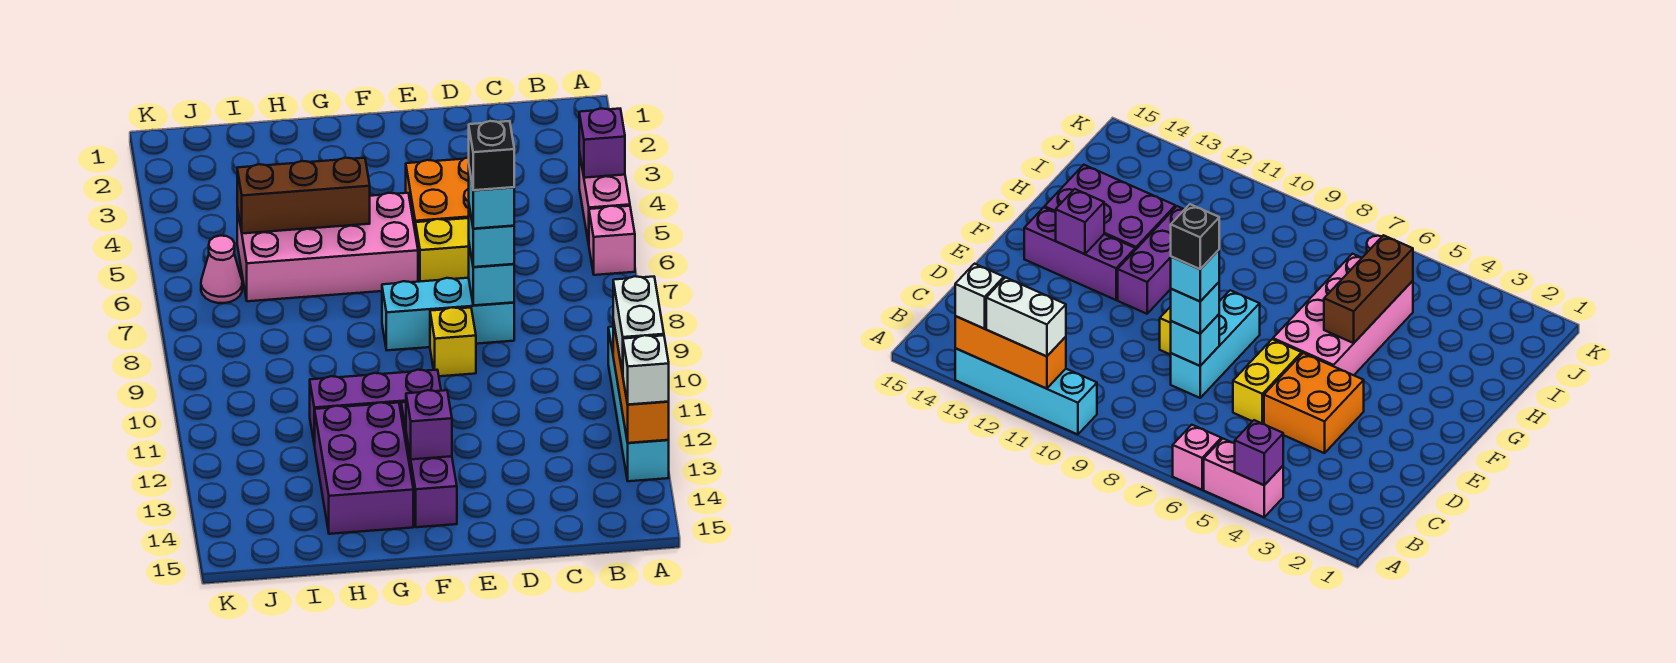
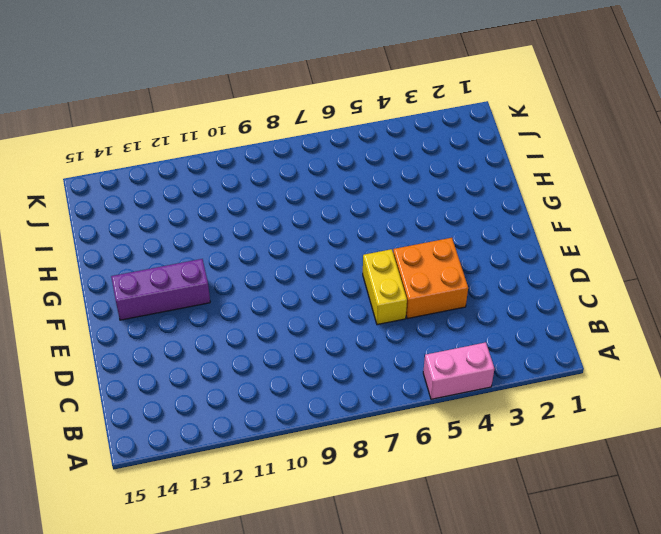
none -> pink 1x1 brick [589,206,635,275]
none -> cyan 1x4 brick [608,327,669,481]
none -> cyan 1x3 brick [382,278,514,350]

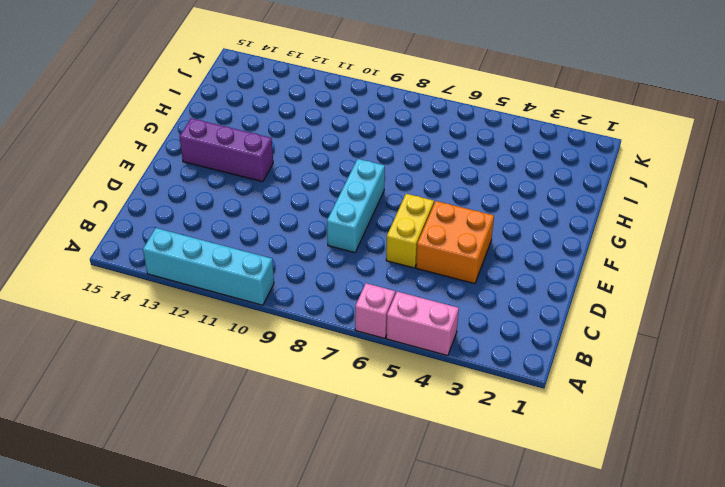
none -> yellow 1x1 brick [430,307,476,376]
none -> pink 2x4 brick [237,193,418,301]
none -> purple 1x3 brick [310,370,441,445]

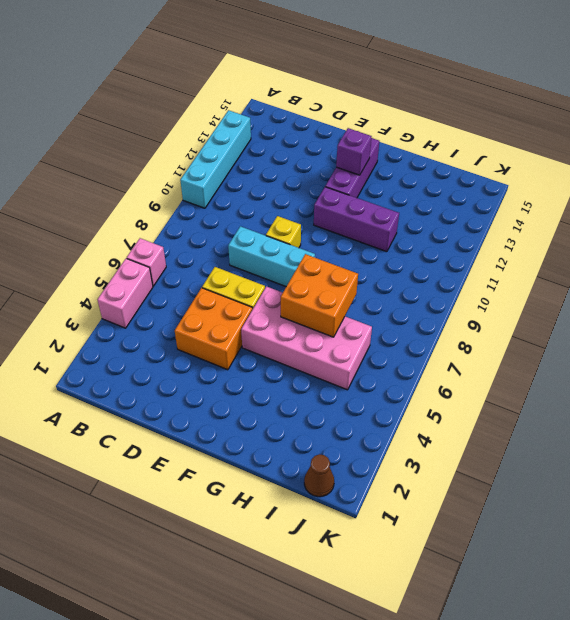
orange 2x2 brick [281,254,358,337] -> none
brown 1x1 cone [304,454,334,497] -> none
none -> purple 2x3 brick [315,403,413,534]
none -> pink 1x1 cone [201,236,242,303]
none -> purple 1x1 brick [579,109,625,178]

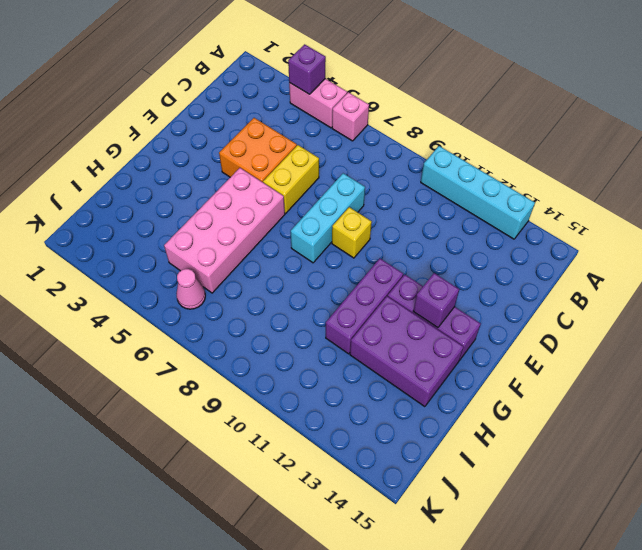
none -> orange 1x3 brick [613,320,669,443]
none -> cyan 1x1 brick [469,245,514,305]
none -> brown 1x3 brick [237,158,370,234]

